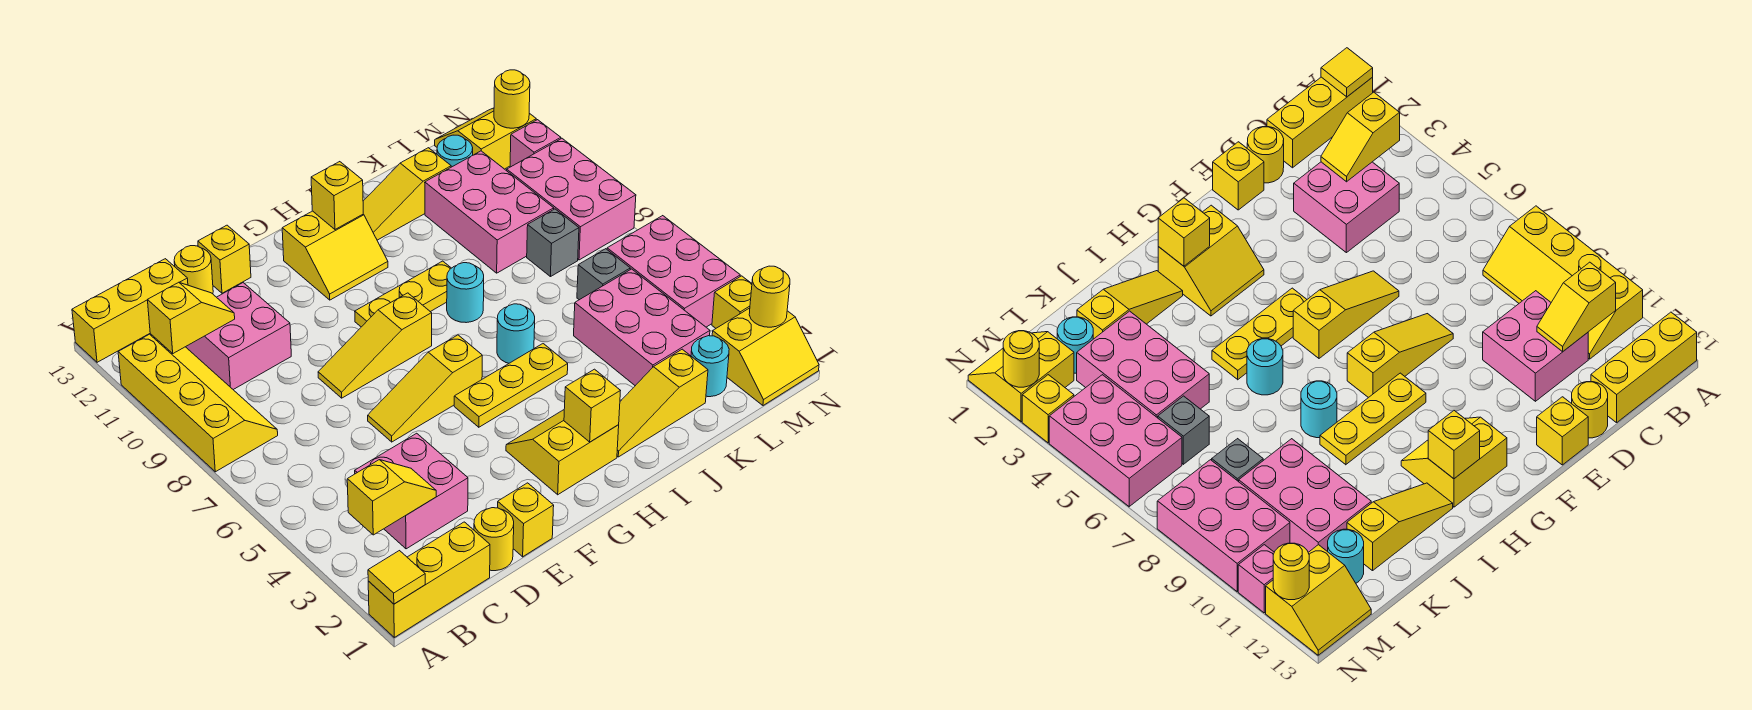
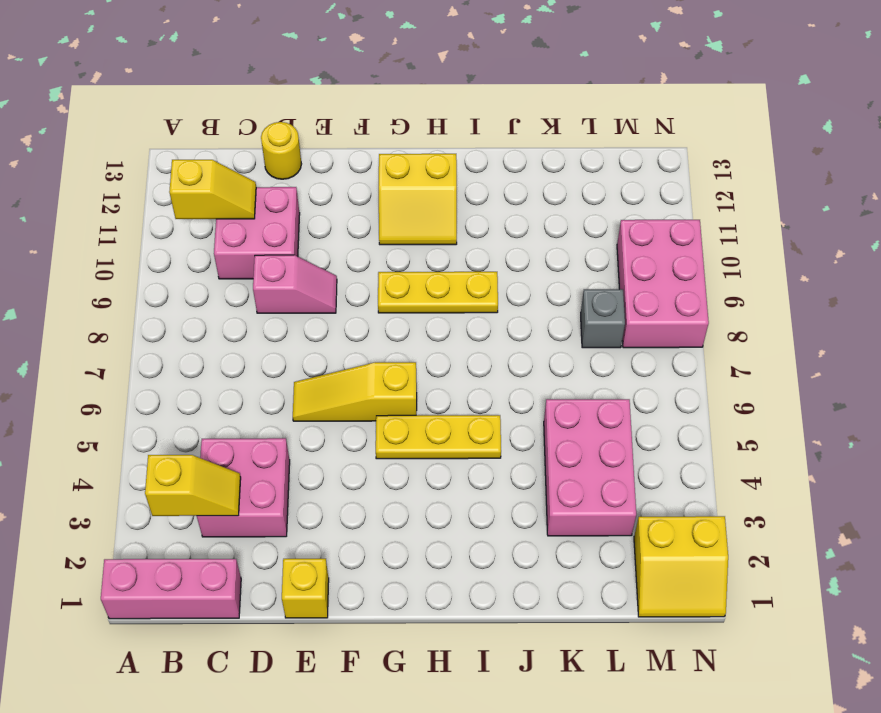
pink 1x3 brick [101,559,241,619] -> yellow 1x3 brick [368,522,490,637]
pink 1x2 slope [253,255,337,313] -> none
none -> yellow 2x4 slope [118,334,278,472]
none -> yellow 1x3 brick [72,259,188,362]
none -> yellow 1x1 round brick [474,508,514,571]
none -> yellow 1x3 slope [318,293,432,398]

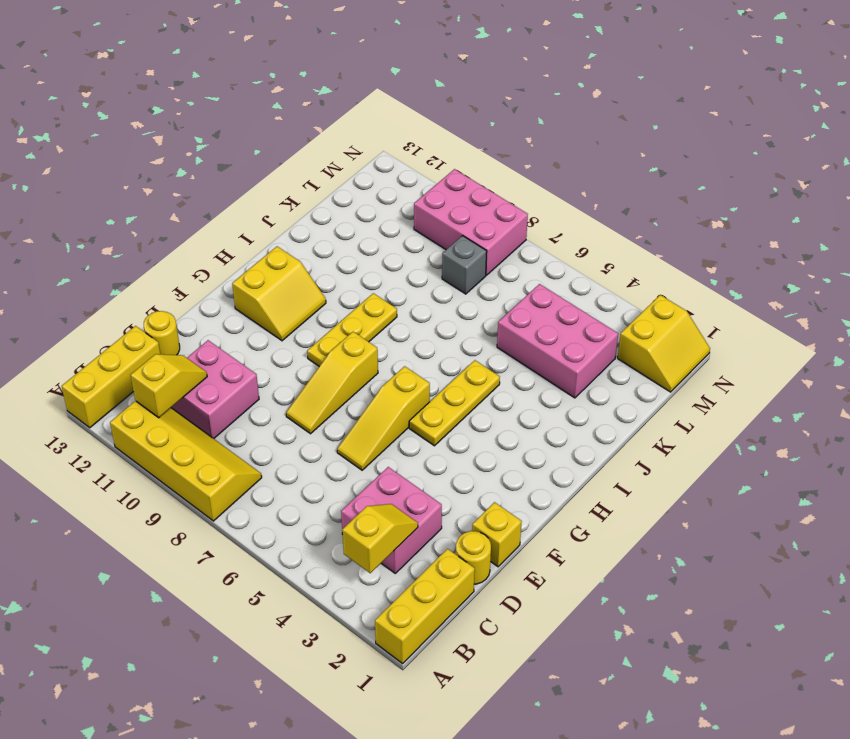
none -> yellow 1x1 brick [198,225,251,293]
none -> yellow 2x2 slope [506,410,619,495]
none -> yellow 1x3 slope [617,349,708,457]
none -> cyan 1x1 round brick [497,304,535,363]

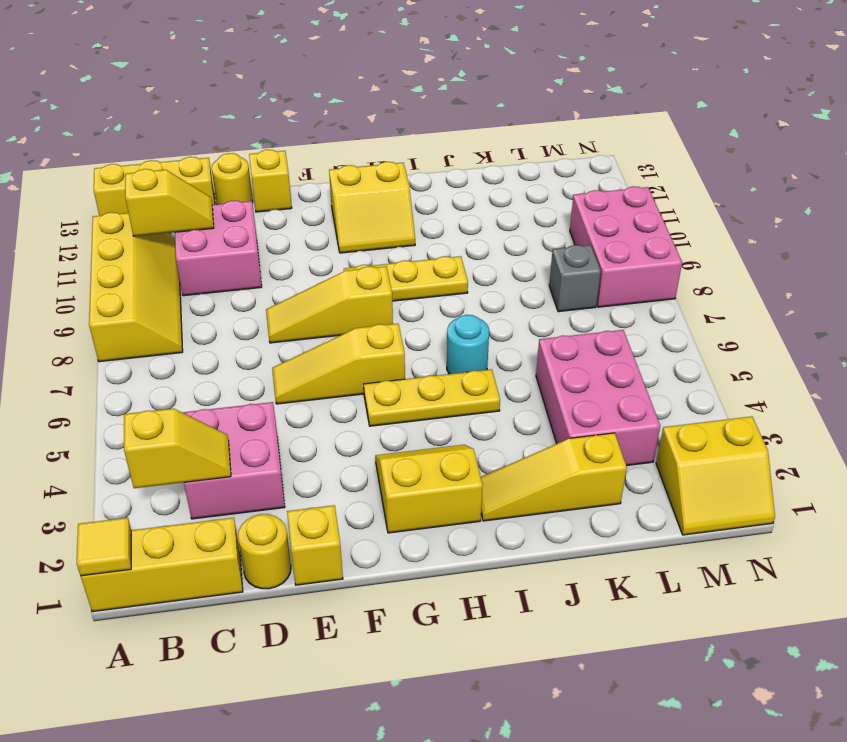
none -> cyan 1x1 round brick [447,263,484,323]
none -> yellow 1x3 slope [363,148,451,240]
none -> pink 2x3 brick [425,151,554,273]
none -> cyan 1x1 round brick [691,336,729,397]

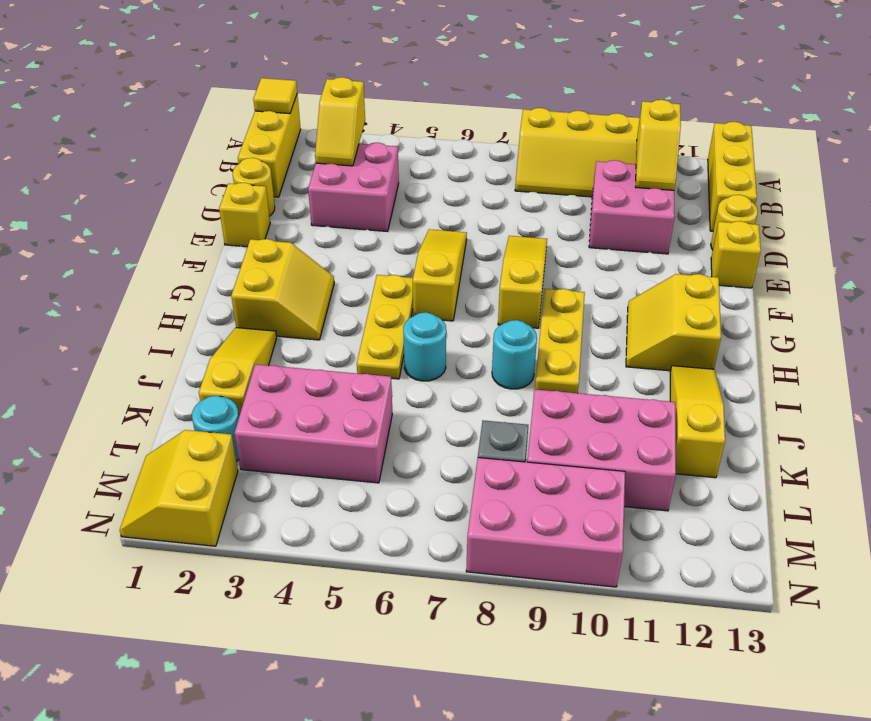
none -> grey 1x1 brick [577,249,630,300]
none -> cyan 1x1 round brick [437,135,473,167]
none -> pink 2x3 brick [607,216,740,327]
none -> yellow 2x2 slope [435,108,536,169]

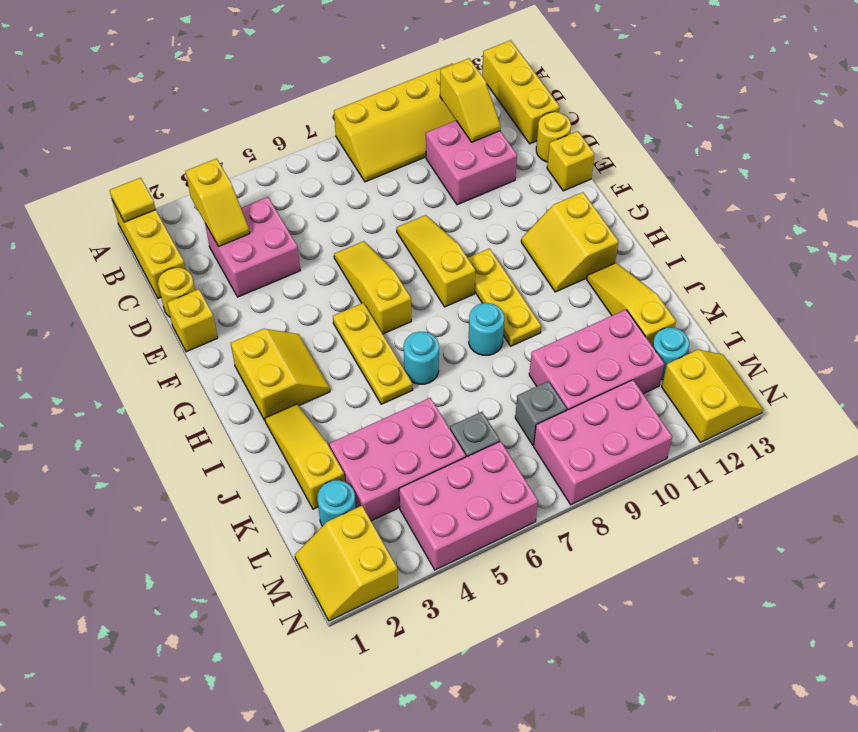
none -> yellow 1x1 brick [712,276,752,328]
none -> pink 1x1 brick [510,120,561,167]
none -> yellow 1x1 brick [564,369,620,442]
none -> yellow 1x1 brick [311,162,363,229]

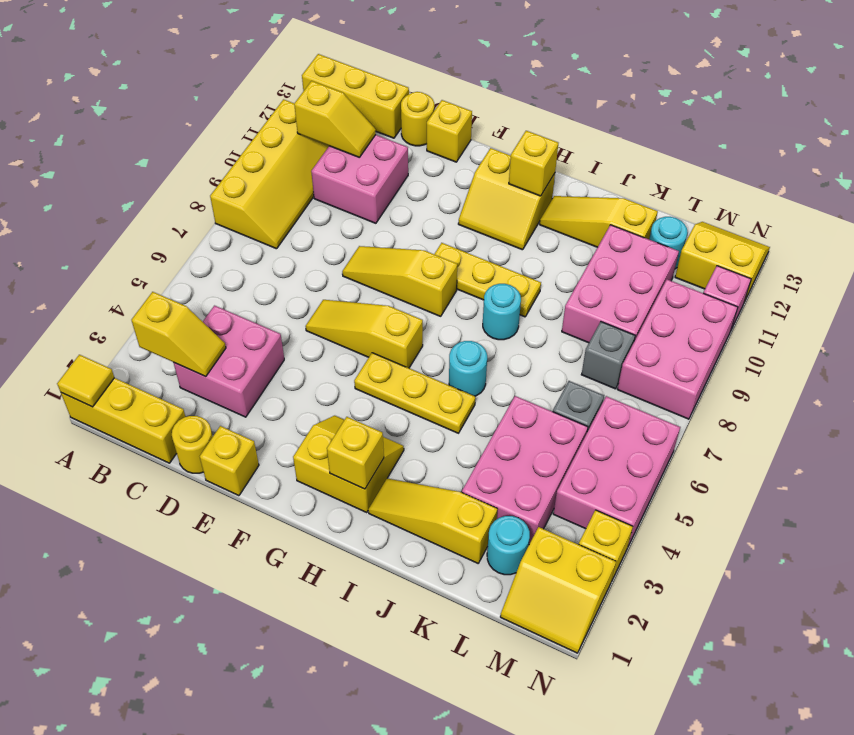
none -> yellow 1x1 round brick [749,266,790,327]
none -> yellow 1x1 round brick [494,70,530,128]

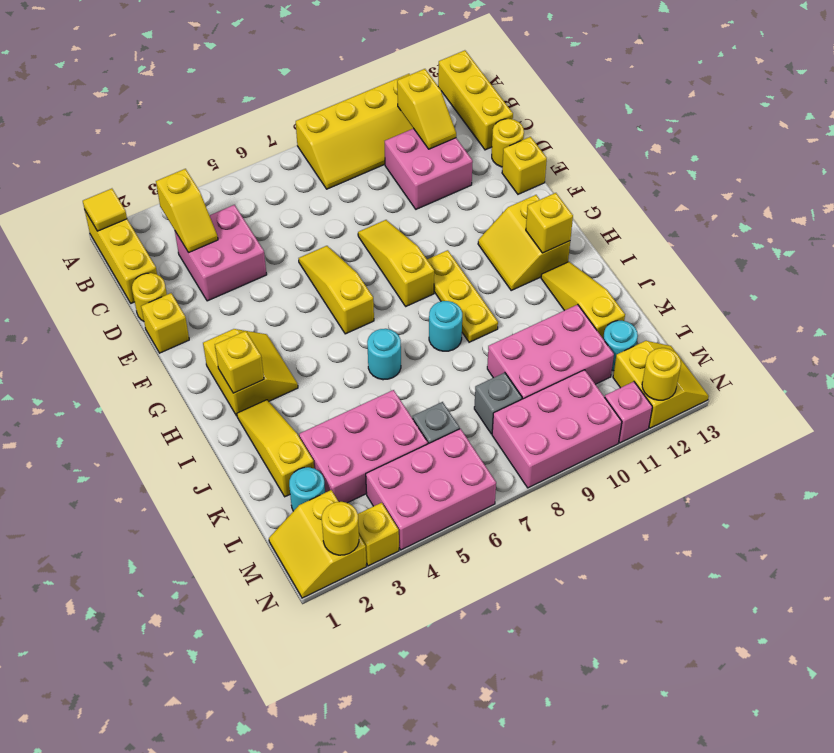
none -> yellow 1x3 plate [454,344,568,427]

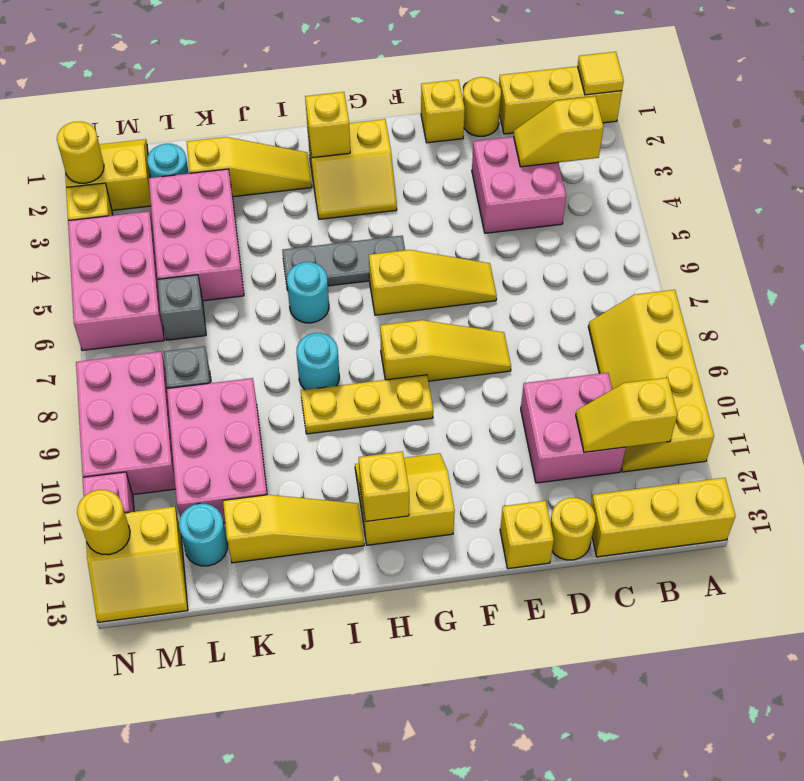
grey 1x3 plate [282,236,405,290] -> yellow 1x3 plate [454,344,568,427]

